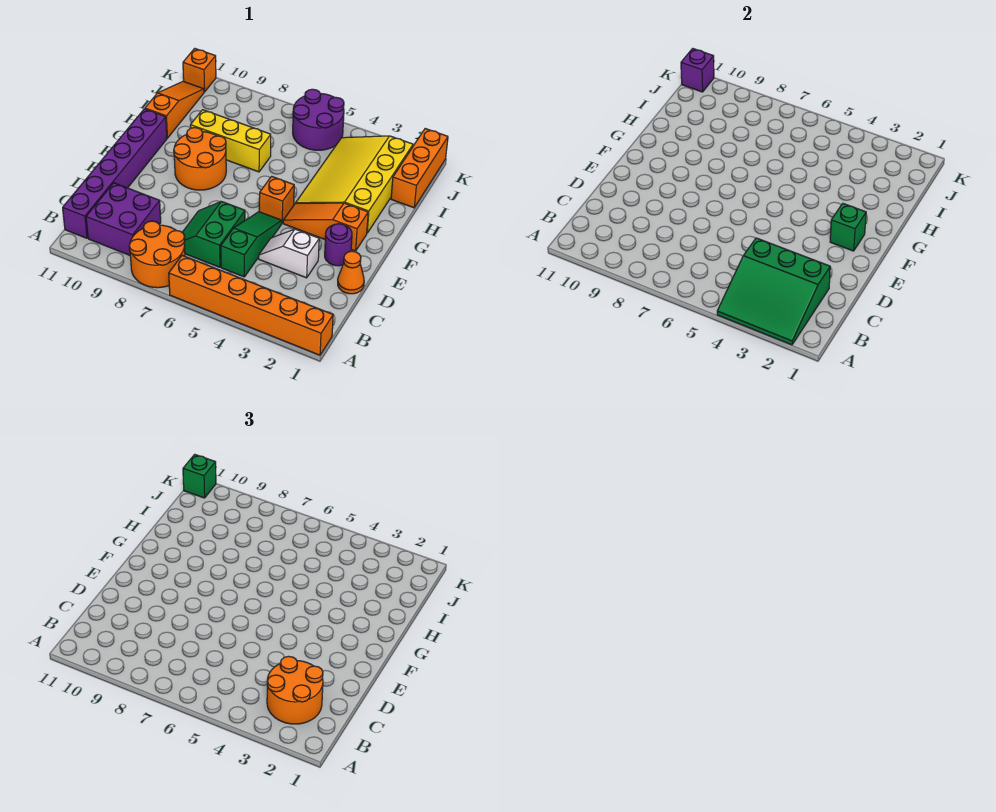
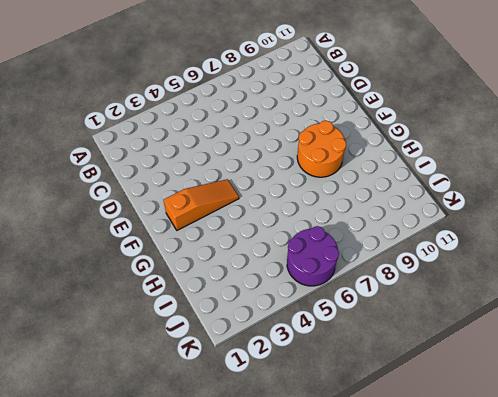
none -> orange 1x6 brick [169,255,333,355]
none -> orange 2x2 round brick [129,221,185,288]
none -> purple 2x2 brick [86,183,161,255]

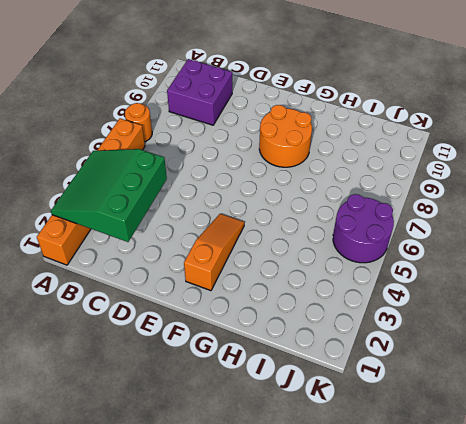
orange 1x1 round brick [125,103,152,142] -> orange 2x2 round brick [129,221,185,288]
none -> purple 1x6 brick [63,109,167,238]
none -> green 1x3 slope [221,212,282,277]
none -> green 2x2 slope [182,201,245,267]

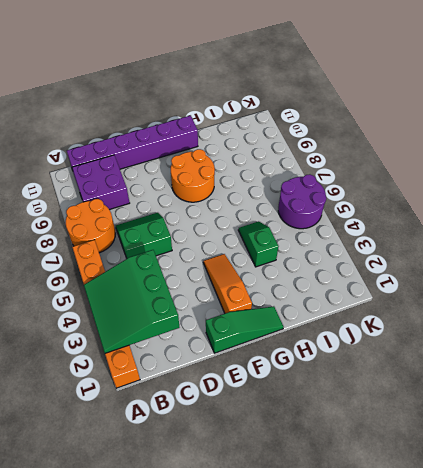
green 1x3 slope [206,306,283,353] -> green 1x3 slope moved to [221,212,282,277]
green 1x2 slope [238,221,279,267] -> yellow 3x4 slope [296,136,413,233]
none -> orange 1x1 cone [338,251,364,294]
none -> white 1x2 slope [259,229,319,278]
none -> purple 1x1 round brick [325,224,352,266]

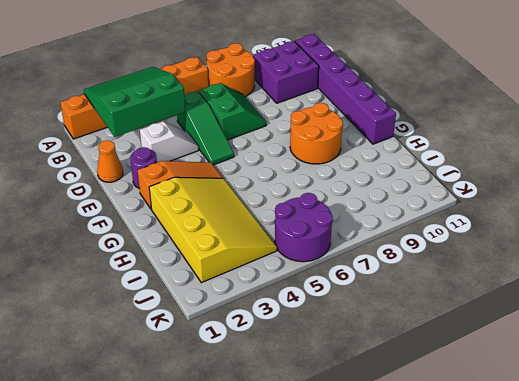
none -> orange 1x1 brick [259,176,294,223]
none -> yellow 1x3 brick [190,110,271,172]
none -> orange 1x3 slope [145,81,204,138]

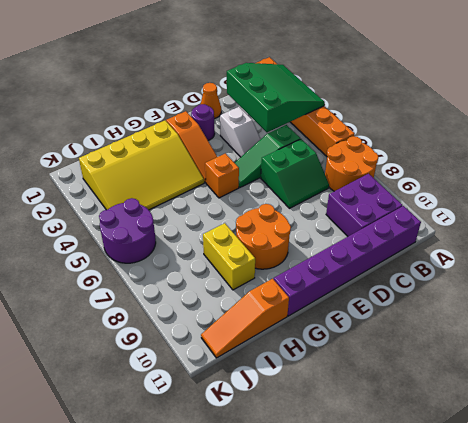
yellow 1x2 brick [203,223,255,290] -> yellow 1x3 brick [190,110,271,172]
none -> orange 1x3 brick [391,129,448,208]
none -> orange 1x1 brick [183,48,216,92]
none -> green 1x1 brick [830,204,866,251]

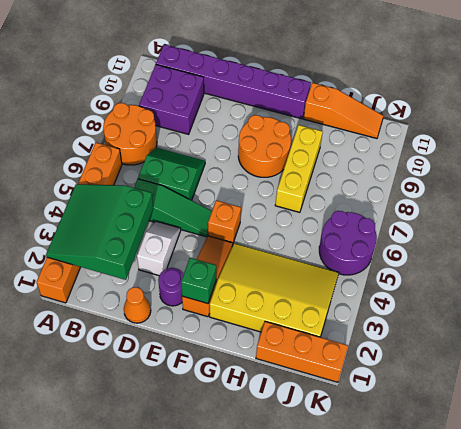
none -> orange 1x1 brick [183,48,216,92]
none -> purple 1x1 brick [681,48,714,92]
none -> orange 2x2 round brick [267,656,323,724]

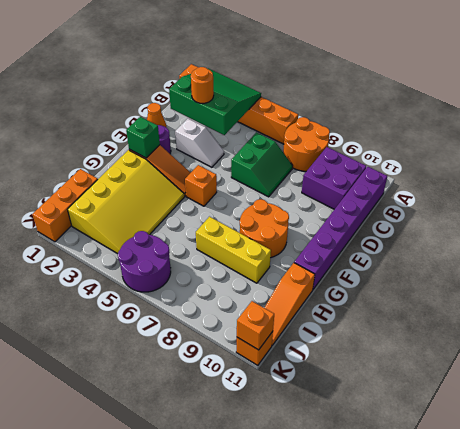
orange 1x1 round brick [191,67,214,103] -> orange 2x2 round brick [267,656,323,724]
orange 1x1 brick [237,301,274,350] -> purple 1x1 brick [681,48,714,92]
none -> green 1x3 slope [221,212,282,277]
none -> green 1x1 brick [183,454,216,498]

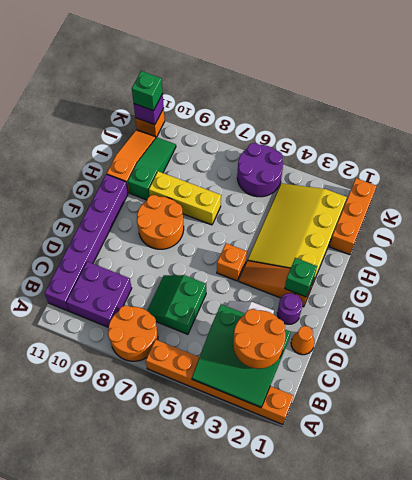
green 1x3 slope [128,137,176,200] -> green 1x3 slope moved to [221,212,282,277]

